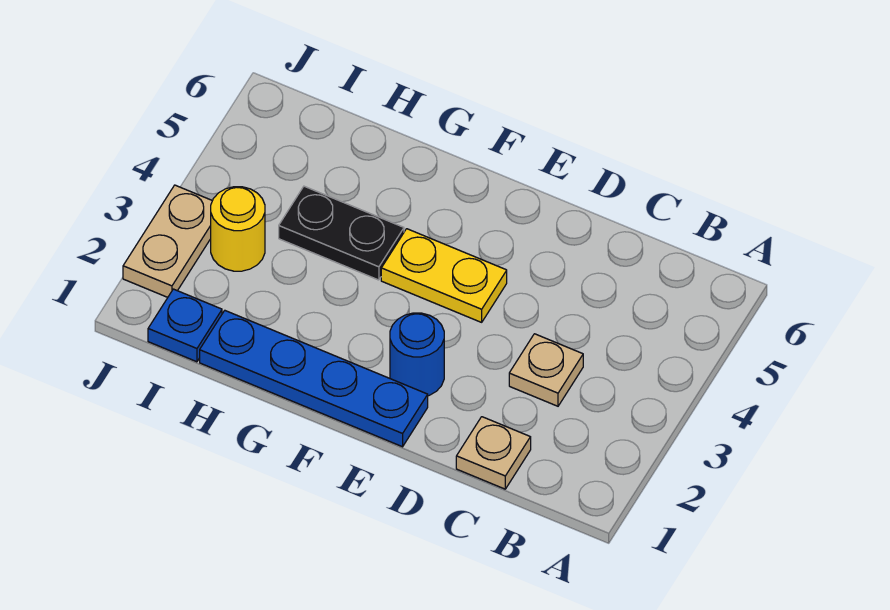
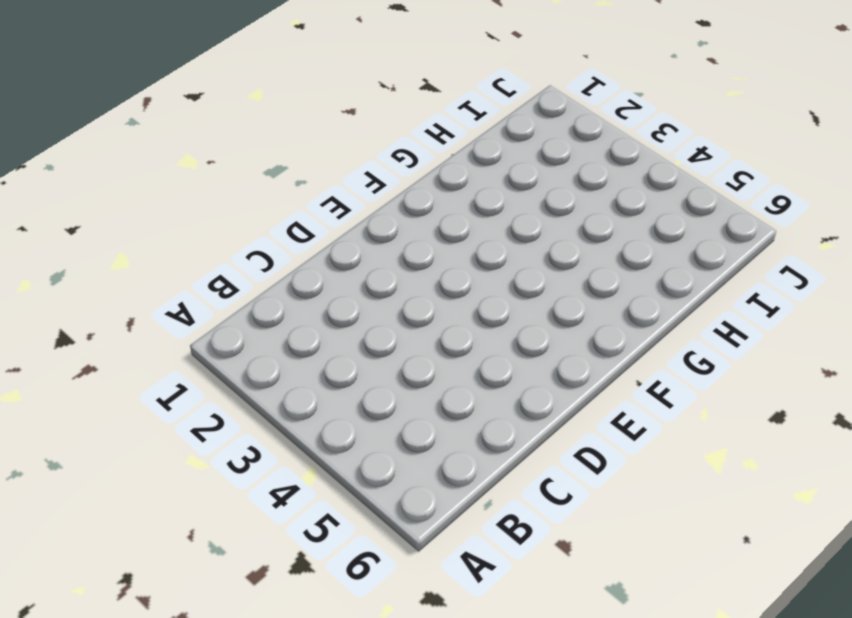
none -> tan 1x1 plate [456,417,531,489]
none -> tan 1x1 plate [509,334,583,406]

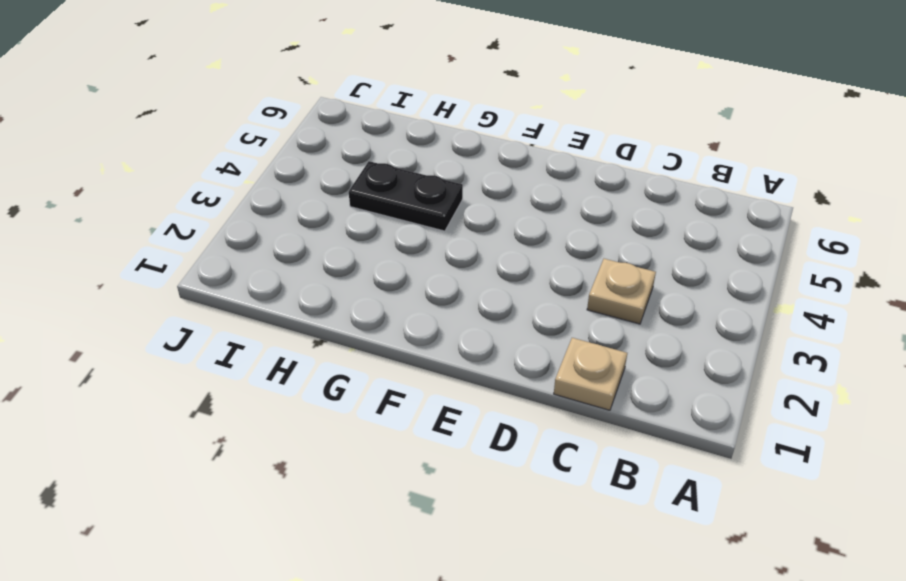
none -> blue 1x4 plate [200,311,428,447]
none -> blue 1x1 round brick [390,313,444,396]

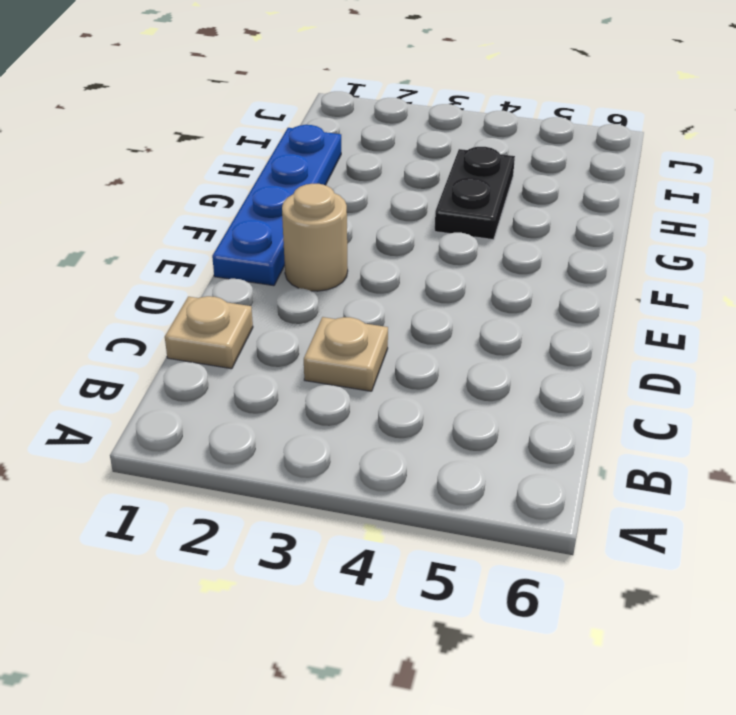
tan 1x1 round brick [282,184,348,291] -> blue 1x1 round brick [390,313,444,396]
none -> yellow 1x2 plate [381,229,507,322]
none -> blue 1x1 plate [148,289,222,362]

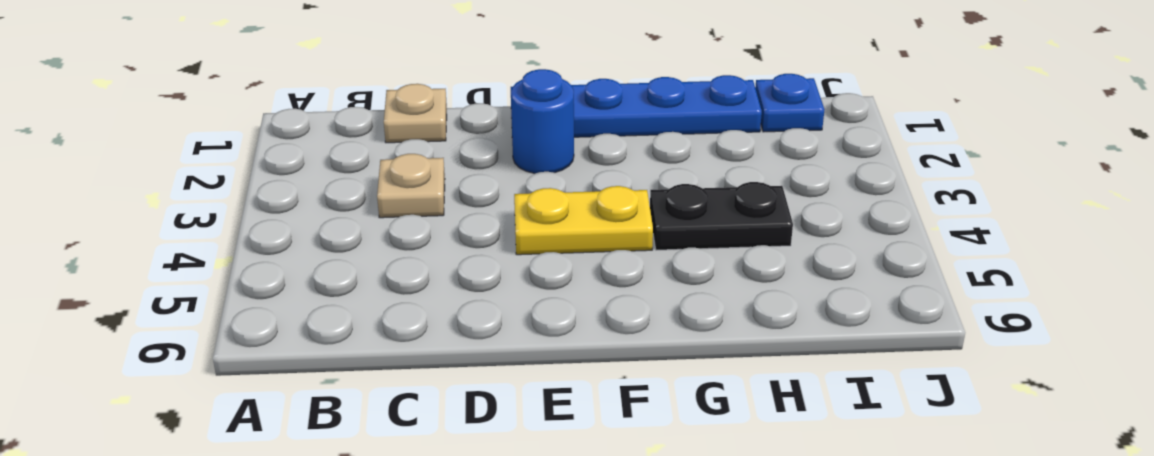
none -> yellow 1x1 round brick [211,187,265,271]
none -> tan 1x2 plate [123,185,212,297]

